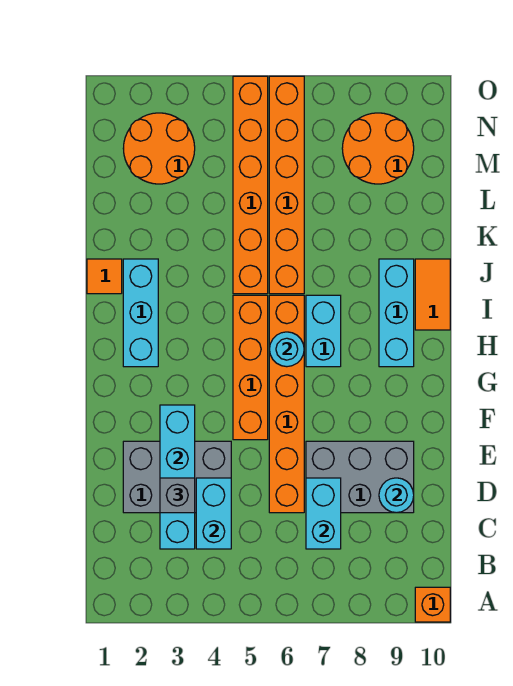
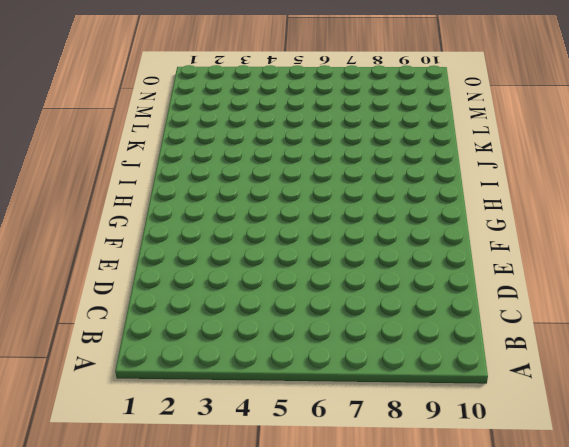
none -> orange 1x1 brick [415,587,450,622]
none -> grey 2x3 brick [123,441,231,513]
none -> orange 1x6 brick [269,295,304,513]

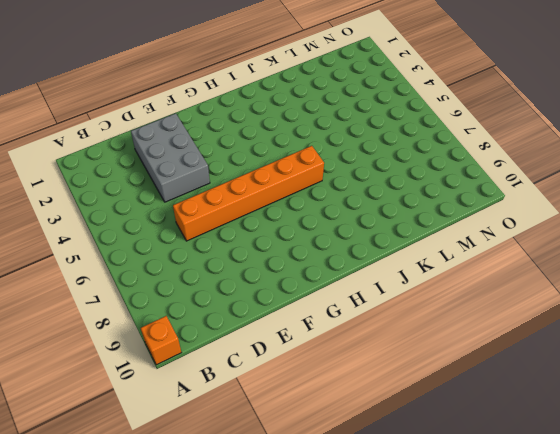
none -> grey 2x3 brick [306,441,414,513]
none -> orange 1x4 brick [233,295,268,440]
none -> cyan 1x3 brick [123,259,158,367]

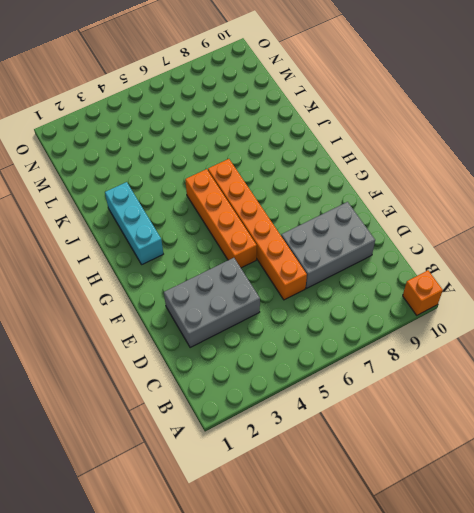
none -> cyan 1x2 brick [306,295,341,367]
none -> cyan 1x3 brick [379,259,414,367]
none -> orange 1x2 tile [415,259,450,330]

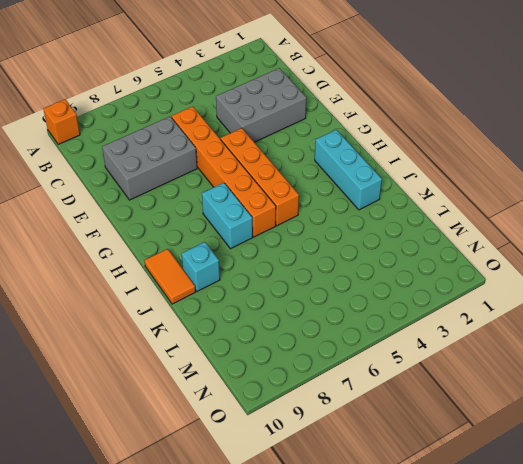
cyan 1x1 brick [182,242,220,291] -> cyan 1x3 brick [379,259,414,367]
none -> orange 1x1 tile [87,259,122,294]
none -> orange 1x6 brick [233,76,268,294]
none -> orange 1x6 brick [269,76,304,294]

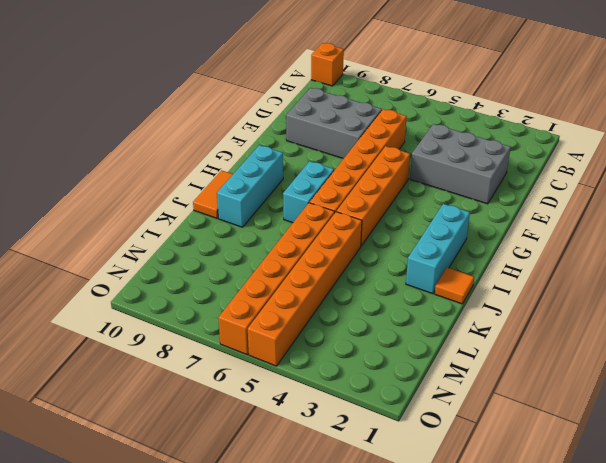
none -> orange 2x2 round brick [123,113,195,184]
none -> orange 2x2 round brick [342,113,414,184]
none -> cyan 1x4 brick [160,405,195,549]

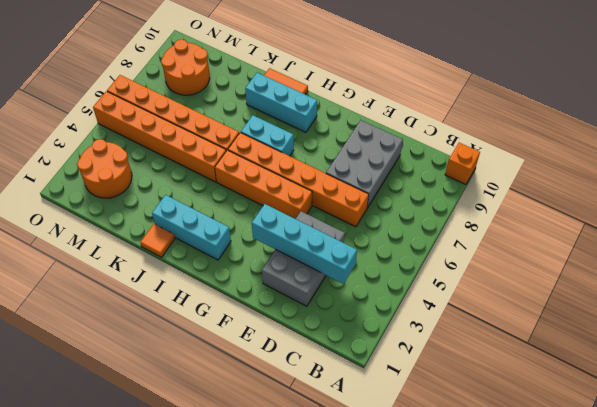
none -> cyan 1x2 brick [196,478,231,549]
none -> cyan 1x2 brick [306,478,341,549]
none -> cyan 1x1 round brick [379,478,414,513]

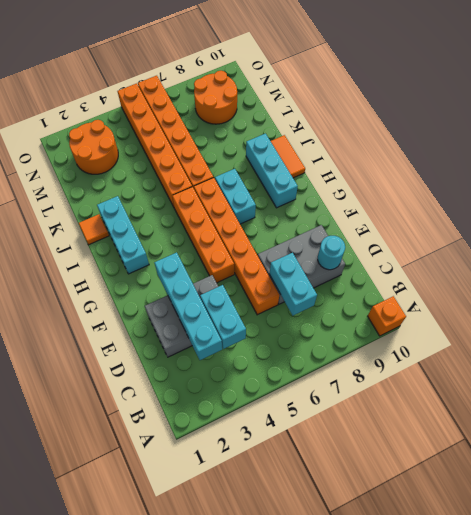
none -> cyan 1x1 round brick [269,332,304,367]
none -> grey 1x1 brick [160,478,195,513]

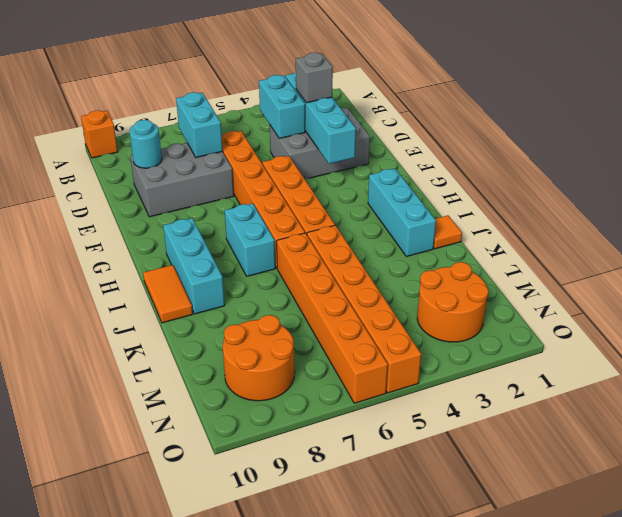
none -> cyan 1x1 round brick [269,332,304,367]

